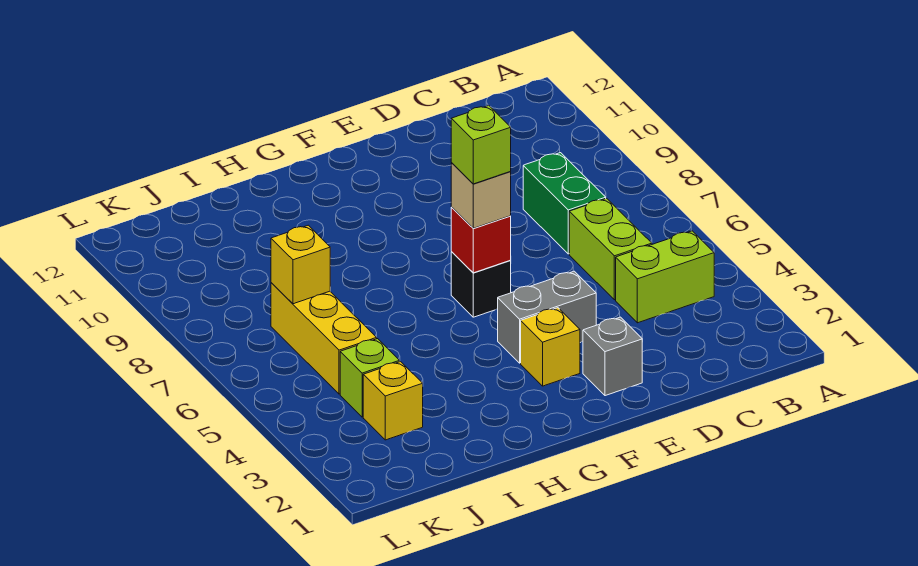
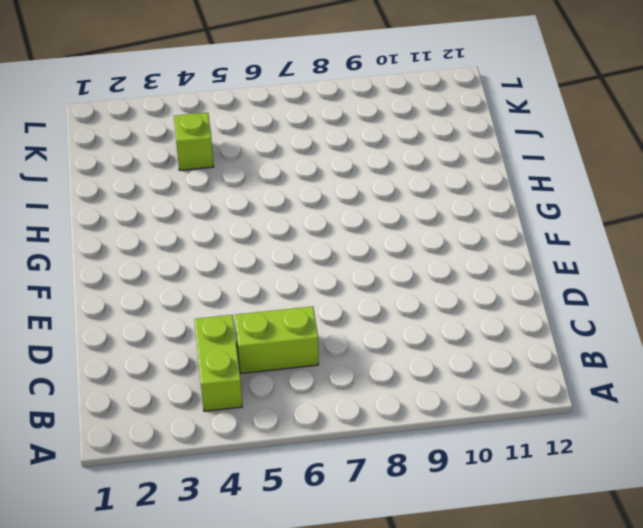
none -> green 1x2 brick [523,153,606,254]
none -> grey 1x1 brick [583,317,642,396]
none -> grey 1x2 brick [498,271,596,363]

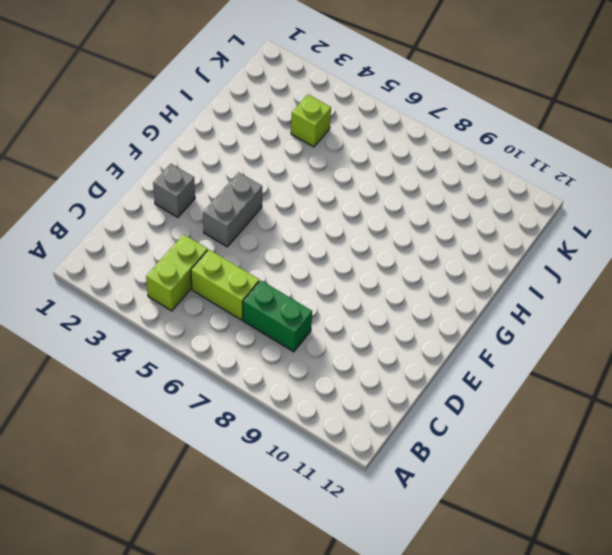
none -> yellow 1x1 brick [521,308,580,386]
none -> black 1x1 brick [451,252,511,317]
none -> yellow 1x1 brick [363,362,423,440]

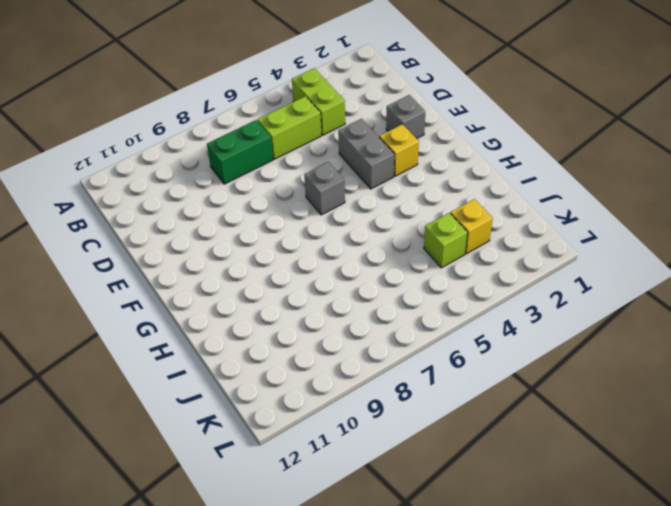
grey 1x1 brick [304,162,345,215] -> black 1x1 brick [451,252,511,317]
none -> yellow 1x3 brick [271,283,377,394]
none -> red 1x1 brick [451,207,511,273]
none -> yellow 1x1 brick [271,225,330,304]

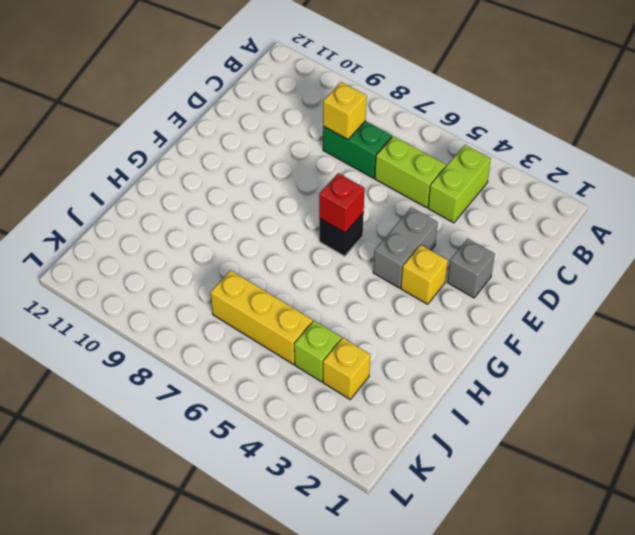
yellow 1x1 brick [323,82,367,139] -> yellow 1x1 brick moved to [271,225,330,304]
none -> tan 1x1 brick [451,163,511,228]
none -> lime 1x1 brick [451,105,511,184]

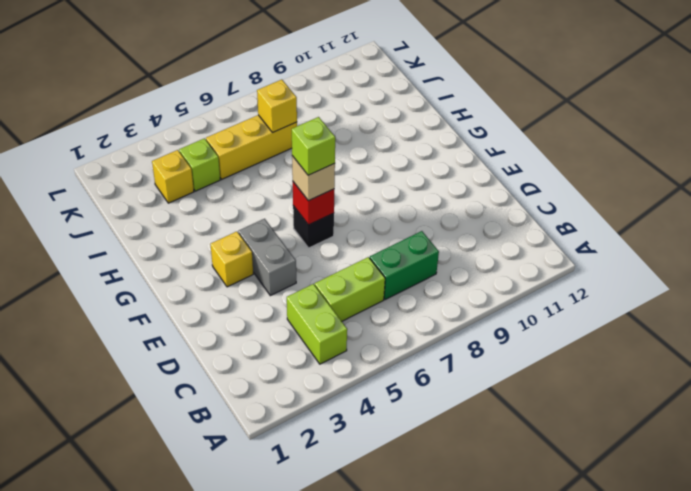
none -> grey 1x1 brick [583,317,642,396]

